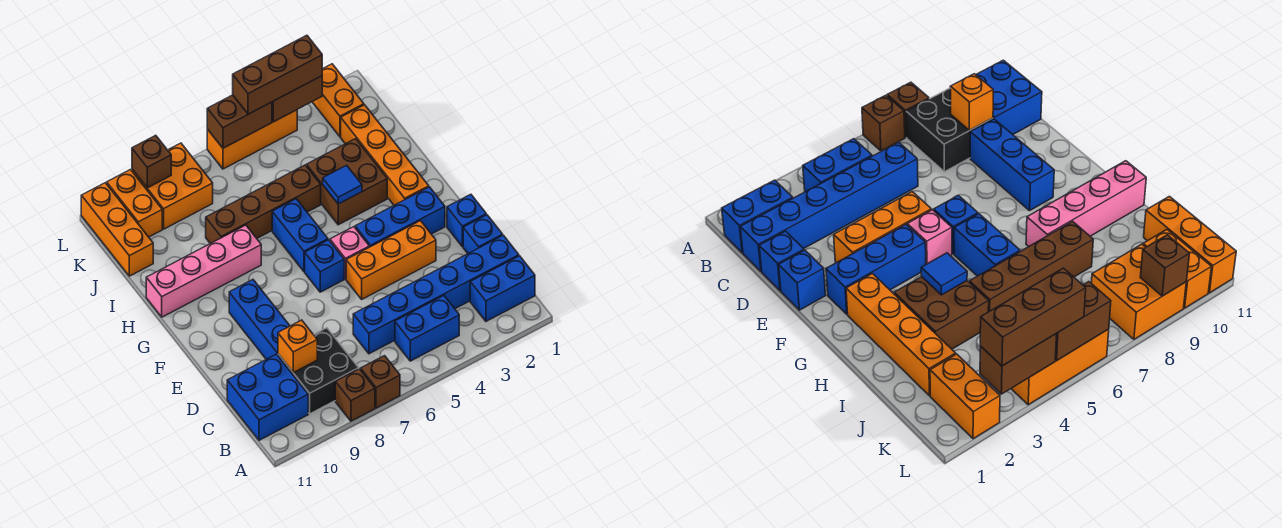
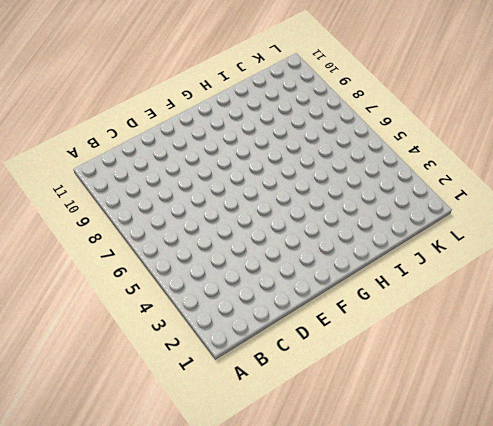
none -> brown 1x1 brick [361,356,400,408]
none -> brown 1x1 brick [335,369,375,421]
none -> blue 1x2 brick [470,256,535,321]
none -> blue 1x2 brick [395,296,459,361]

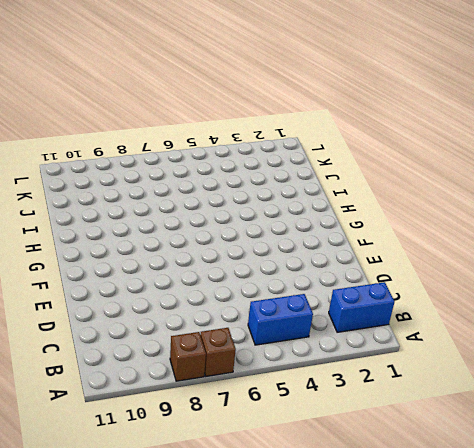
none -> black 2x2 brick [278,328,359,414]
none -> blue 2x2 brick [227,354,308,440]
none -> blue 1x6 brick [353,235,519,354]
none -> blue 1x1 brick [463,215,503,253]

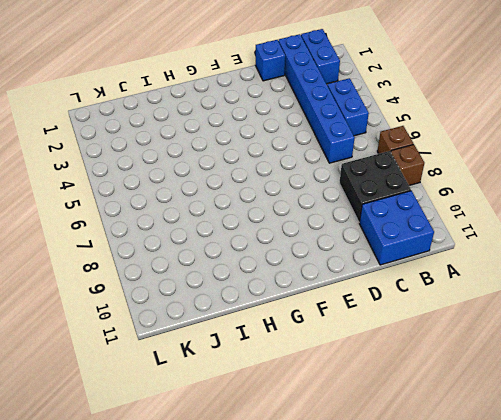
none -> blue 1x3 brick [229,280,290,359]
none -> blue 1x1 brick [447,194,486,247]
none -> orange 1x3 brick [346,221,436,299]
none -> blue 1x3 brick [355,187,445,247]

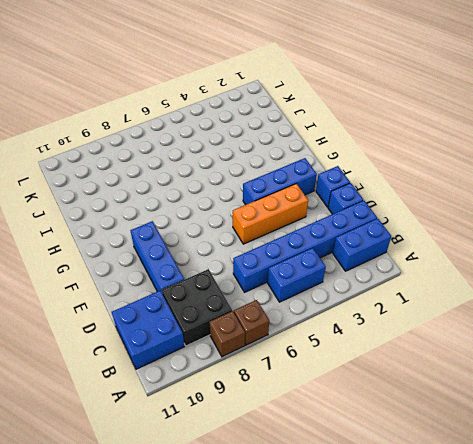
none -> pink 1x1 brick [330,227,369,279]
none -> blue 1x1 brick [305,240,344,292]
none -> orange 1x4 brick [341,105,429,205]
none -> blue 1x2 brick [272,199,328,272]

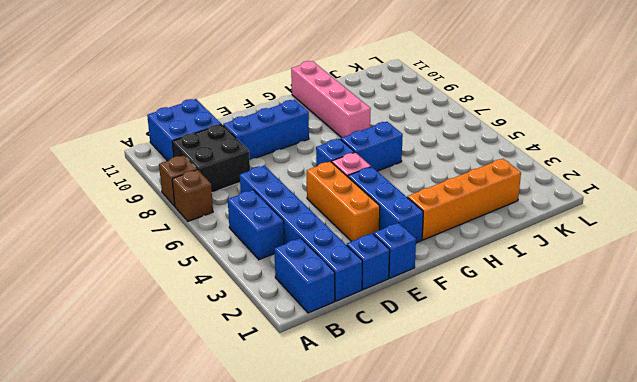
none -> brown 2x2 brick [307,139,387,225]
none -> brown 1x4 brick [206,165,321,244]
none -> orange 1x3 brick [81,183,153,276]
none -> orange 1x2 brick [312,64,364,137]

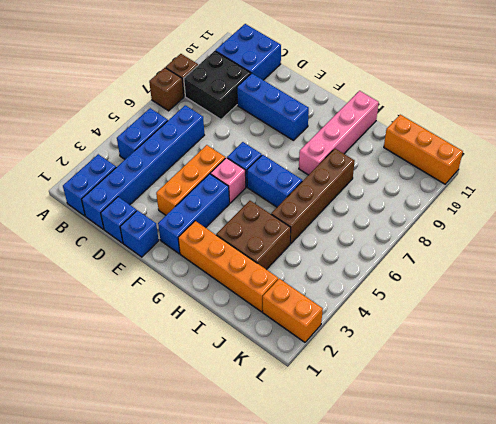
none -> orange 2x2 brick [132,143,213,229]
none -> orange 1x2 brick [107,170,162,237]
none -> orange 1x3 brick [207,110,297,169]
none -> orange 1x1 brick [278,320,317,373]

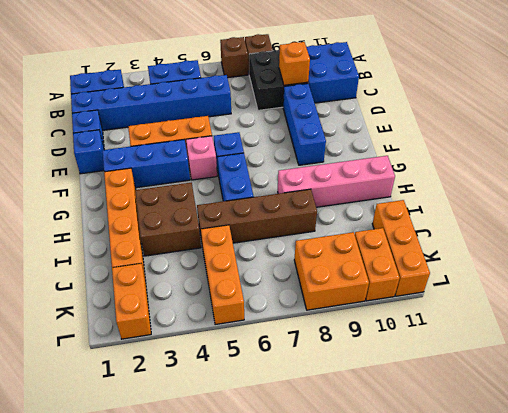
orange 1x3 brick [201,225,244,325] -> orange 1x3 brick turned to [207,110,297,169]
none -> blue 1x1 tile [323,165,362,204]
none -> brown 1x2 brick [272,76,322,122]
none -> brown 1x2 brick [207,95,272,148]
none -> brown 1x1 brick [132,135,171,188]

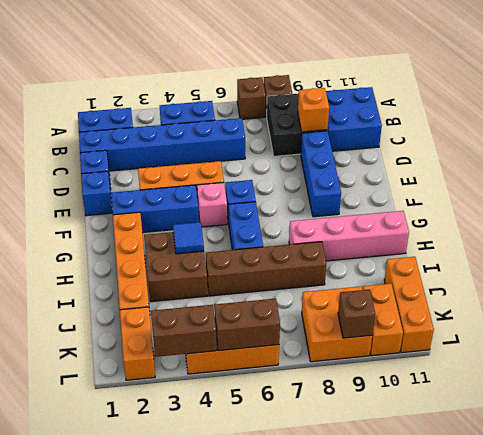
none -> brown 1x3 brick [233,35,322,114]

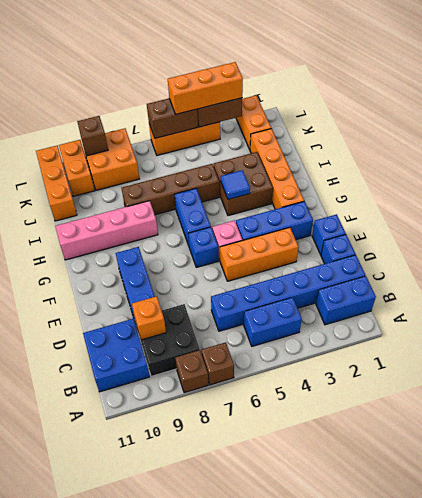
orange 1x3 brick [168,62,243,114] -> brown 1x3 brick [233,35,322,114]

